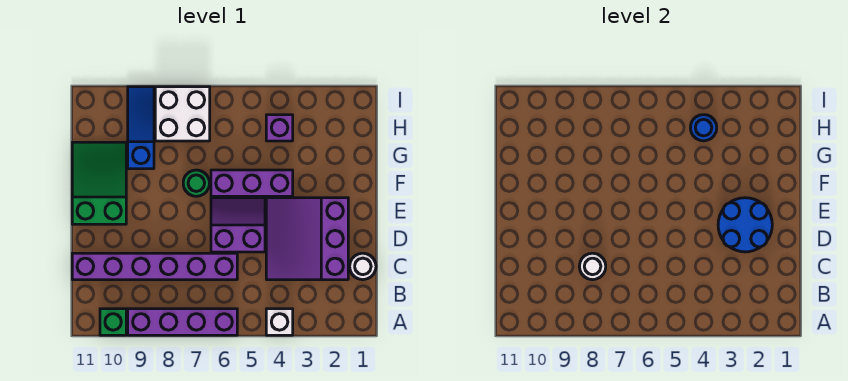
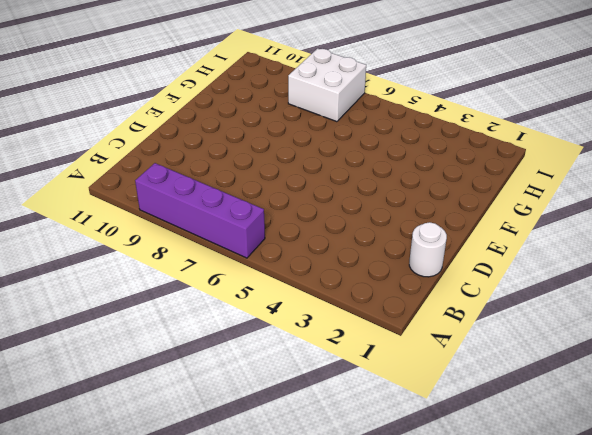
none -> white 1x1 brick [266,309,293,335]
none -> green 1x1 brick [100,309,126,335]
none -> purple 3x3 slope [266,198,348,280]

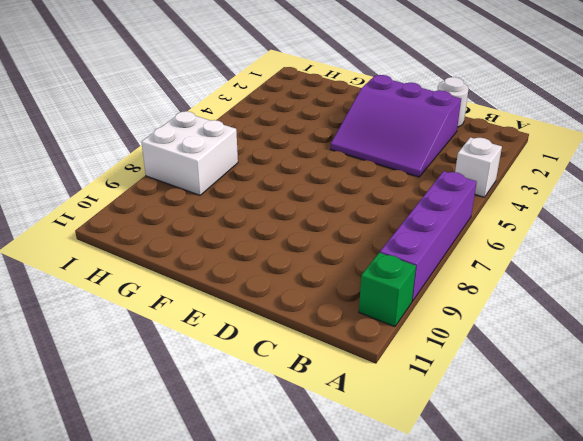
none -> purple 1x6 brick [72,253,237,280]
none -> purple 2x2 slope [211,198,265,252]
none -> green 2x3 slope [72,142,126,224]

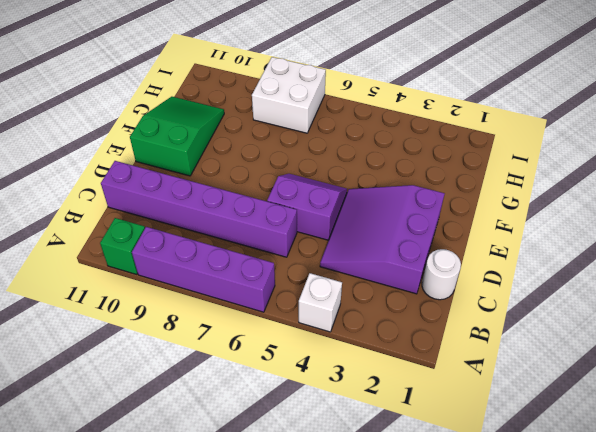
none -> purple 1x3 brick [211,170,293,196]
none -> green 1x1 round brick [183,170,210,196]
none -> blue 1x3 slope [128,87,154,169]

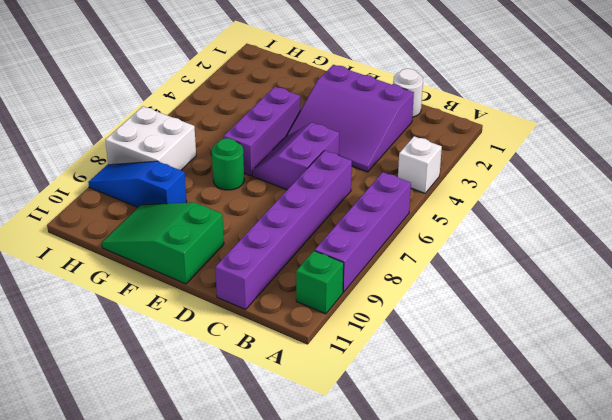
none -> purple 1x1 brick [266,115,293,141]
none -> white 1x1 round brick [579,253,606,280]
none -> blue 2x2 round brick [718,198,772,252]

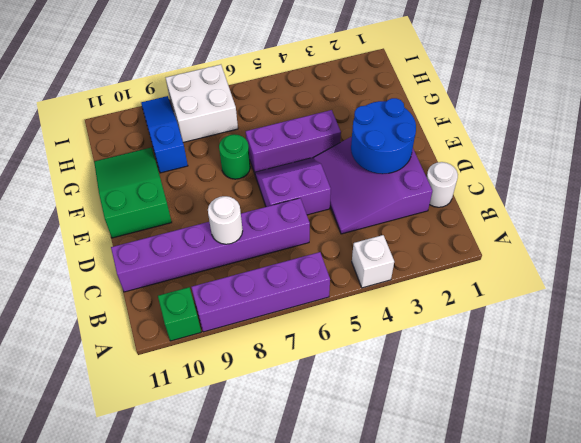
none -> purple 1x1 brick [266,115,293,141]
none -> blue 1x1 round brick [690,115,717,141]

